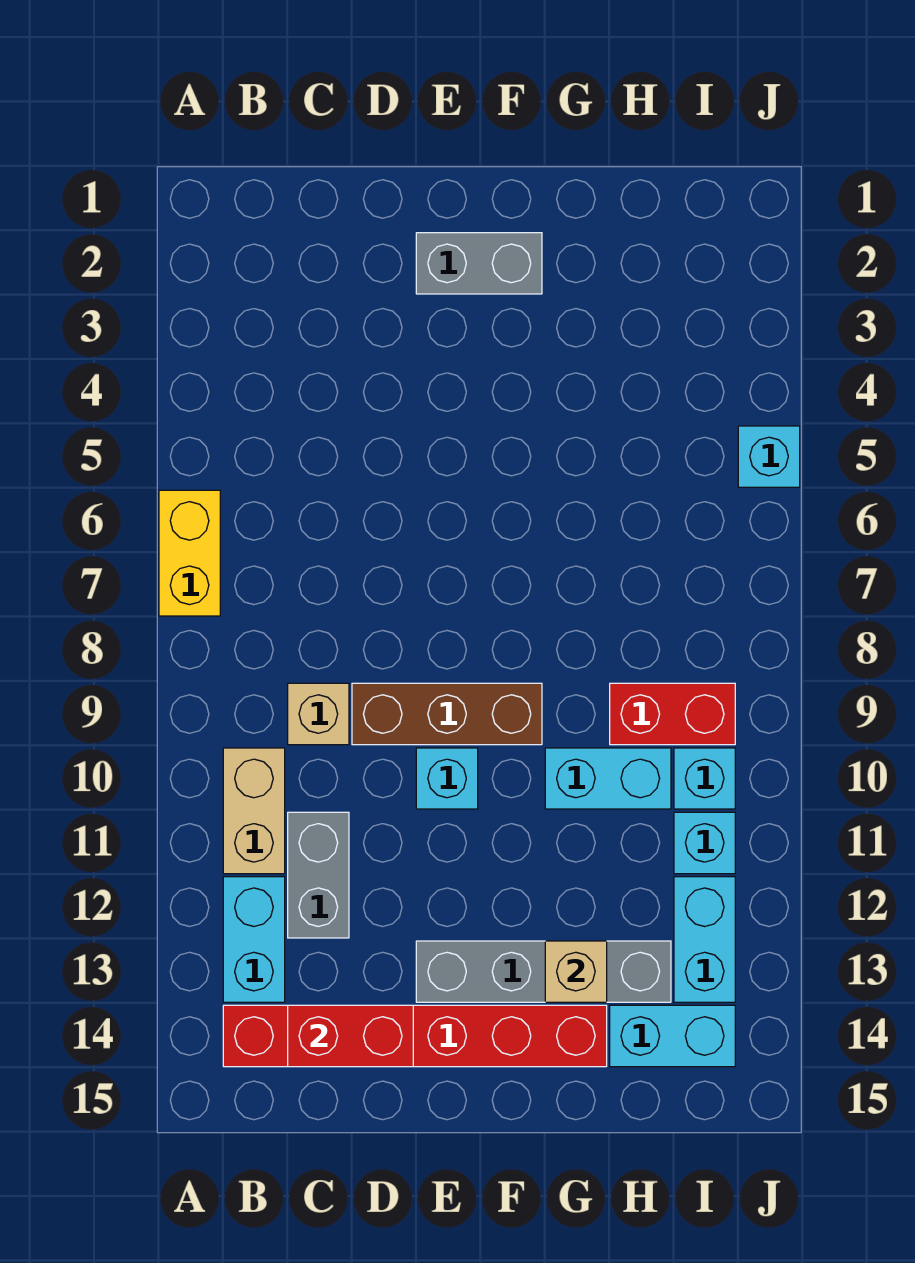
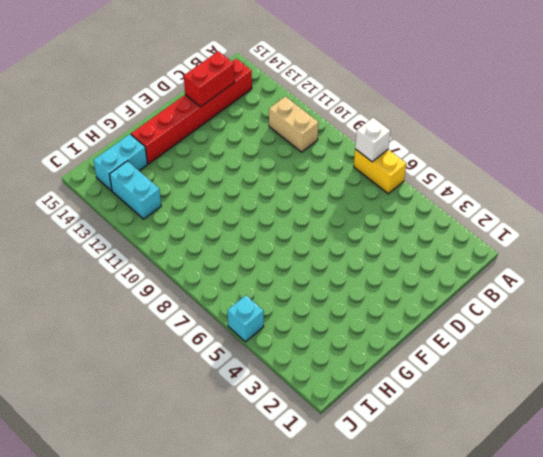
white 1x1 brick [355,118,390,162] -> none
none -> cyan 1x2 brick [223,877,285,1002]
none -> tan 1x1 brick [288,683,349,745]
none -> grey 1x2 brick [288,812,349,938]

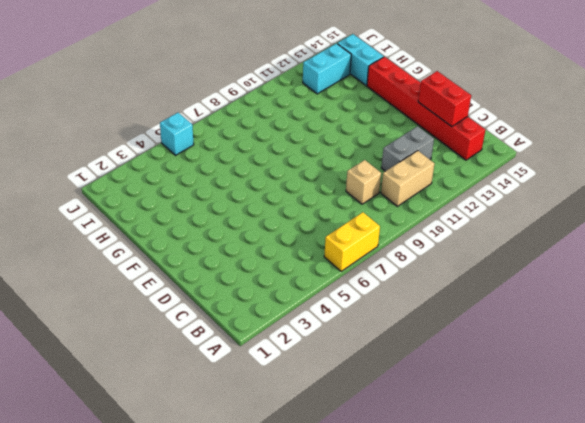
none -> cyan 1x2 brick [223,877,285,1002]
none -> brown 1x3 brick [352,683,542,745]
none -> grey 1x2 brick [416,233,542,294]

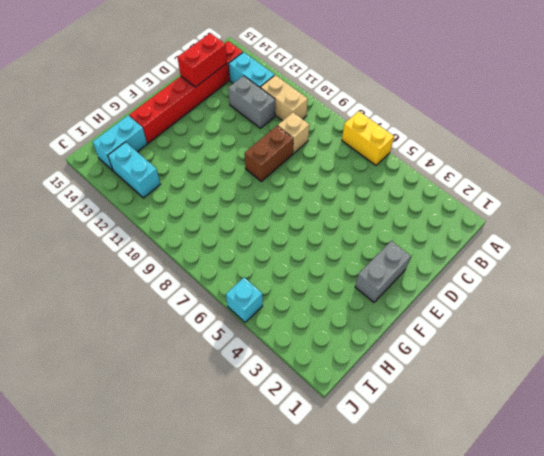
brown 1x2 brick [245,126,293,181] -> brown 1x3 brick [352,683,542,745]
none -> cyan 1x1 brick [416,748,478,809]
none -> grey 1x4 brick [416,941,671,1002]
none -> cyan 1x2 brick [545,748,671,809]

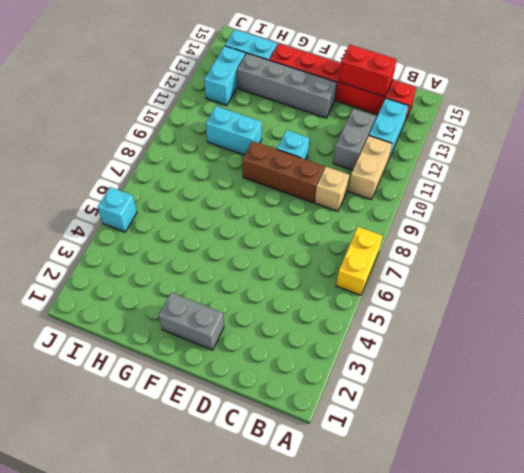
none -> red 1x2 brick [610,683,735,745]
none -> cyan 1x1 brick [674,748,735,809]
none -> cyan 1x1 brick [674,812,735,874]

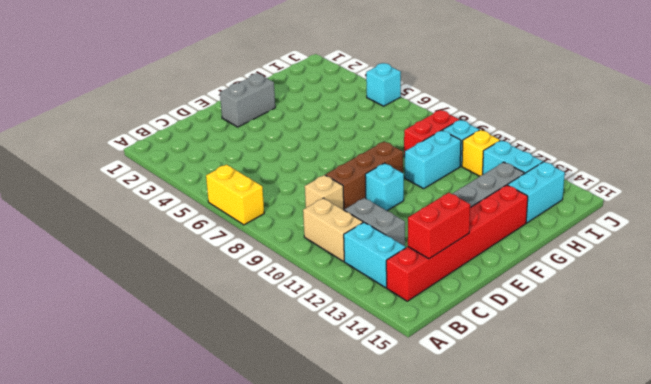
yellow 1x1 brick [462,130,500,176] -> cyan 1x1 brick [674,812,735,874]
none -> tan 1x1 brick [545,941,607,1002]

